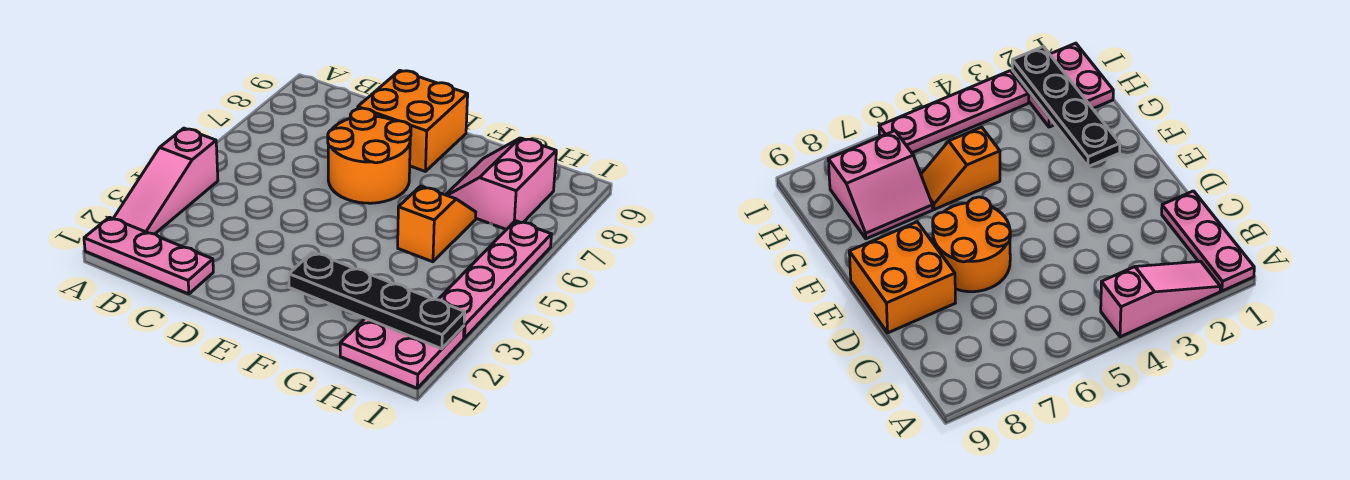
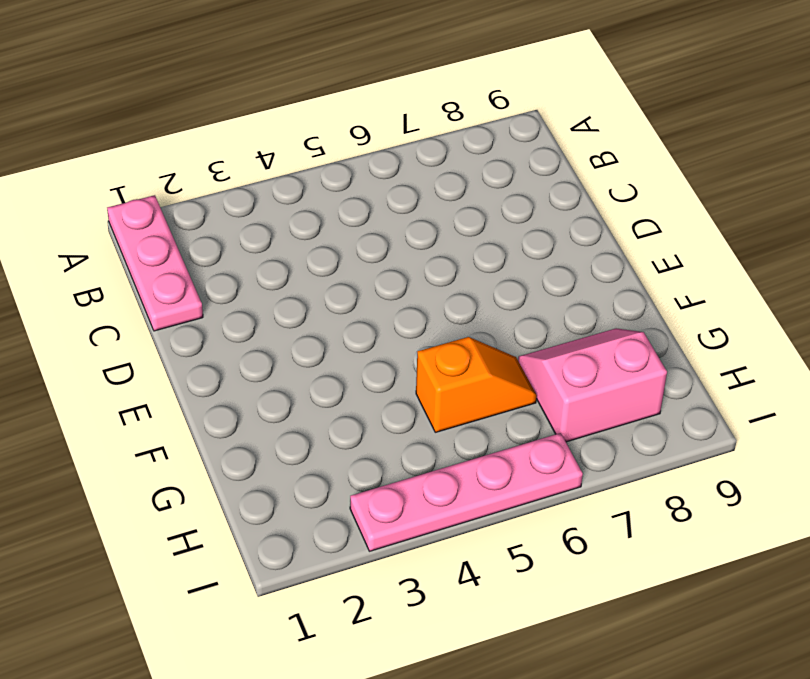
none -> pink 1x3 slope [113,128,218,234]
none -> orange 2x2 round brick [328,108,411,203]

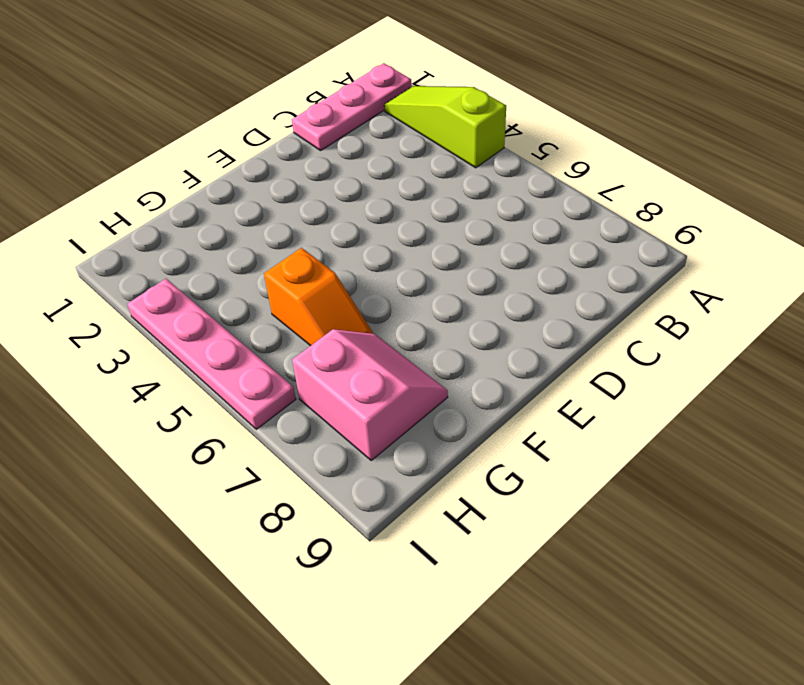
lime 1x3 slope [384,86,506,168] -> pink 1x3 slope [113,128,218,234]
none -> orange 2x2 round brick [328,108,411,203]
none -> orange 2x2 brick [358,71,468,172]

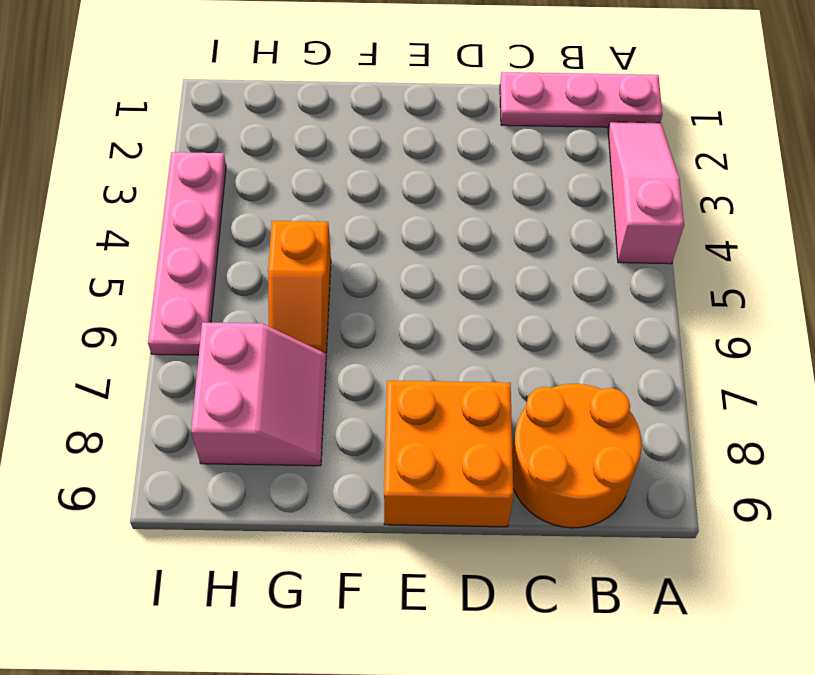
orange 2x2 round brick [512,384,642,528] -> orange 2x2 round brick moved to [328,108,411,203]
none -> pink 2x2 plate [340,318,464,388]
none -> black 1x4 plate [289,252,465,349]

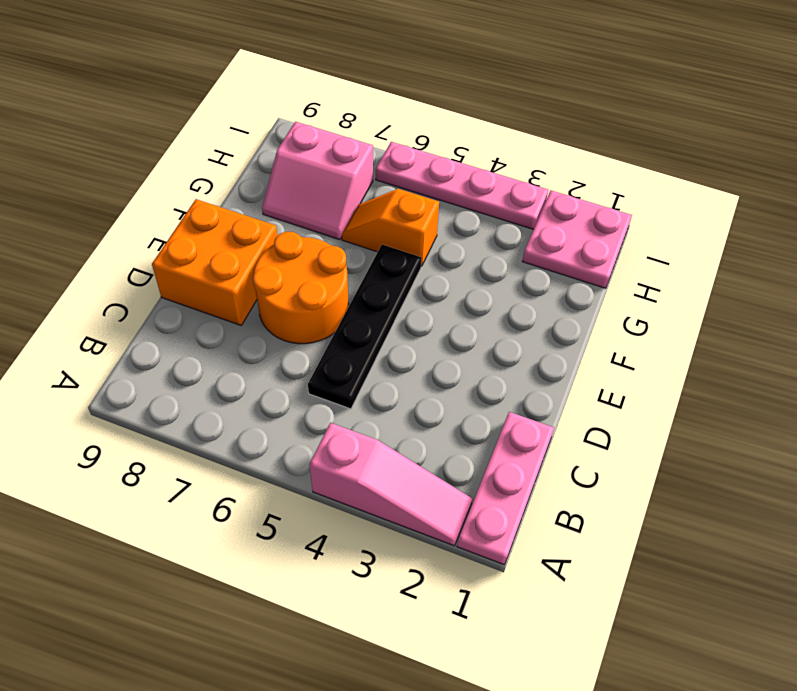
black 1x4 plate [308,244,422,409] -> black 1x4 plate moved to [289,252,465,349]

